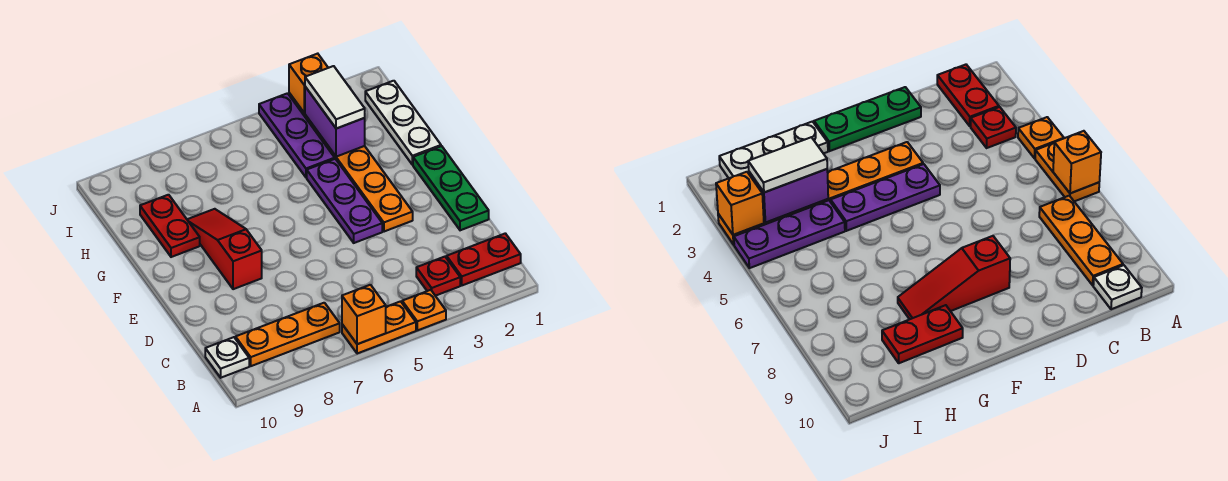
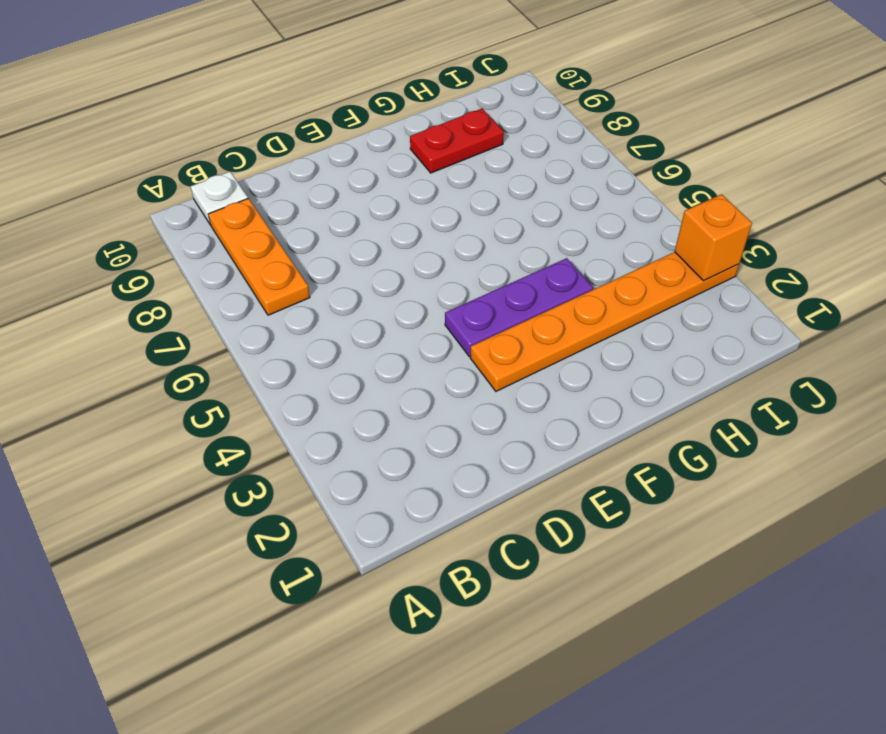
none -> orange 1x1 plate [402,290,446,330]
none -> orange 1x2 plate [342,301,416,354]
none -> red 1x2 plate [447,233,521,285]

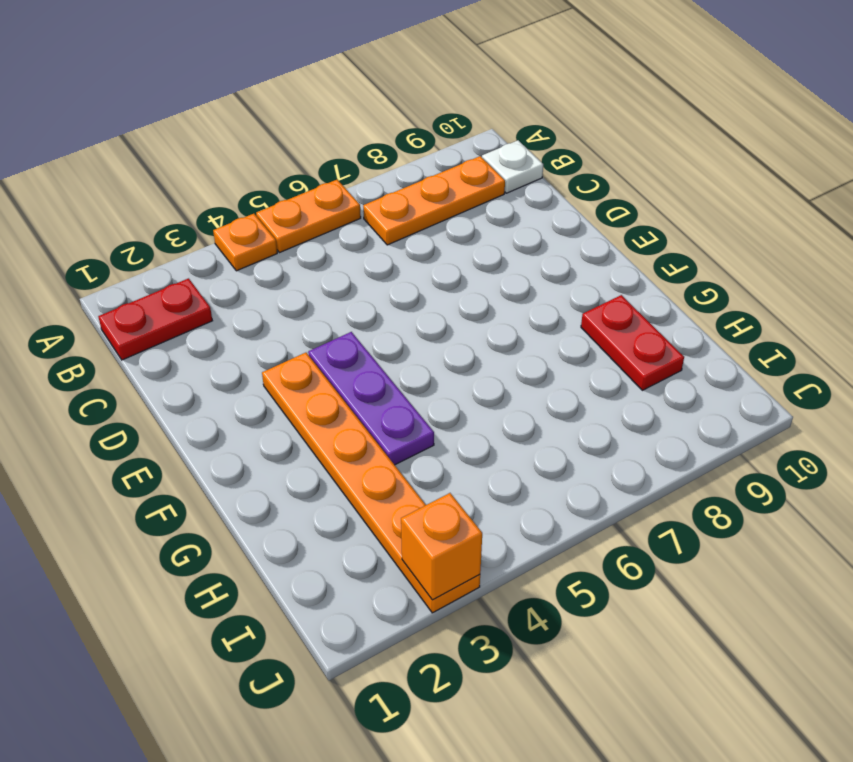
none -> red 1x1 plate [416,257,460,296]
none -> green 1x3 plate [413,146,489,230]
none -> red 1x3 slope [187,209,262,289]

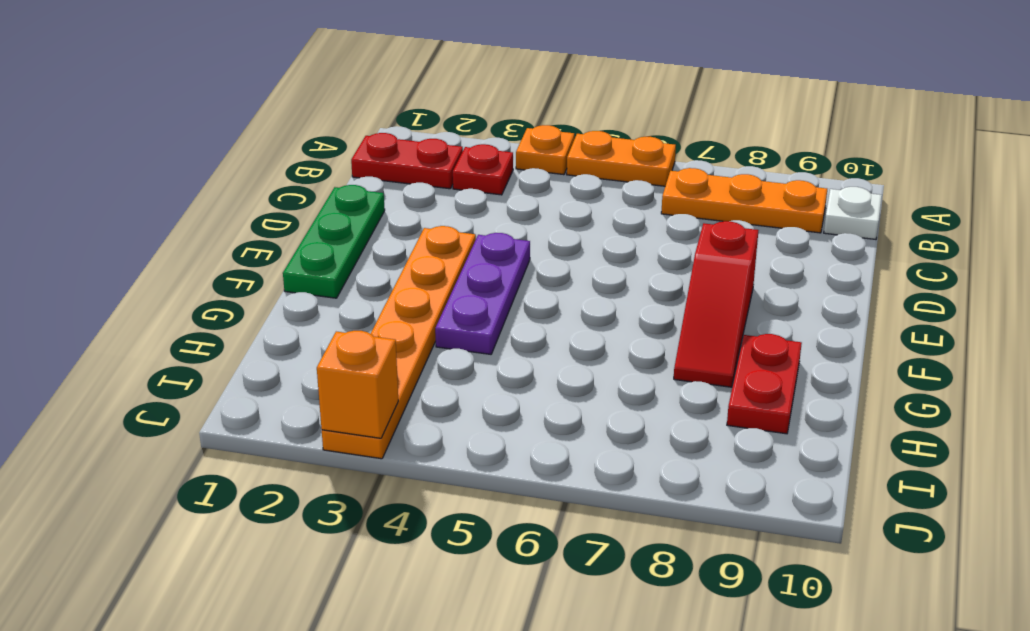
none -> white 1x3 plate [365,81,441,165]
none -> purple 1x3 plate [259,93,335,178]
none -> orange 1x1 brick [342,285,386,344]

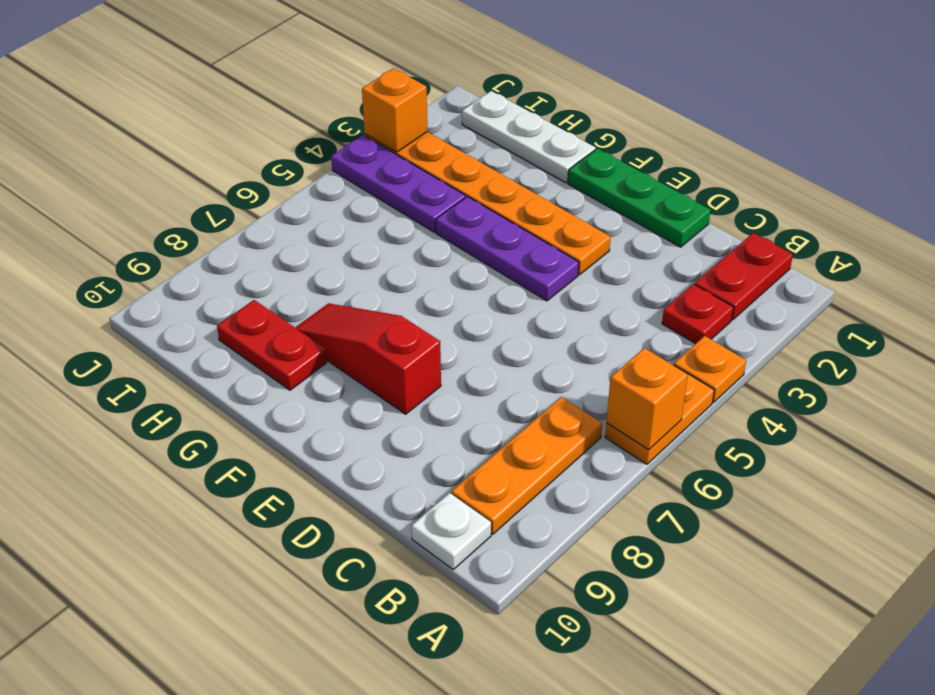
none -> purple 1x2 brick [305,87,365,157]
none -> white 1x2 tile [305,66,365,129]

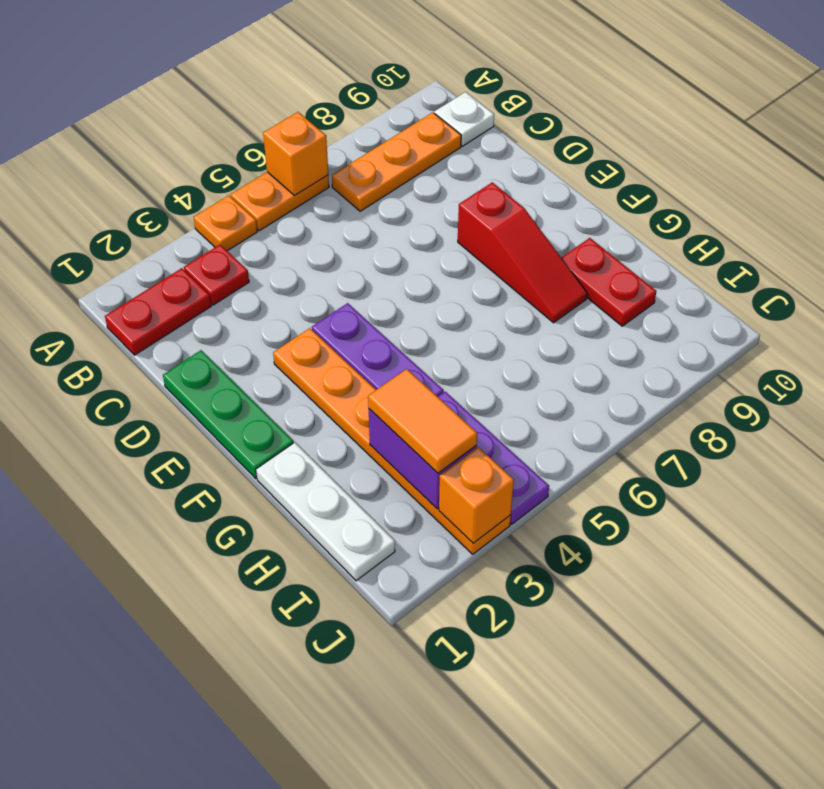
orange 1x2 tile [368,369,477,473] -> white 1x2 tile [305,66,365,129]

